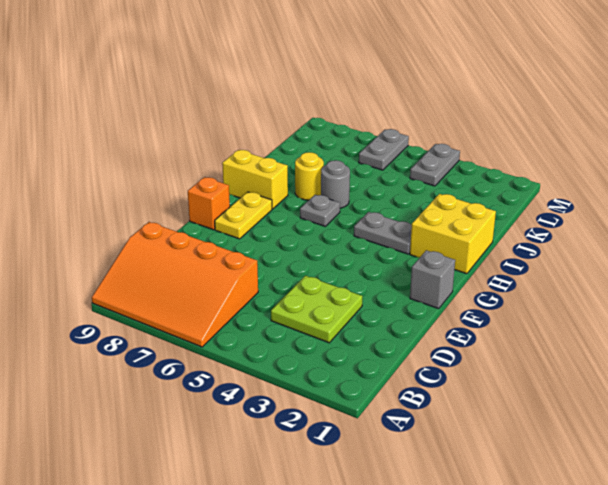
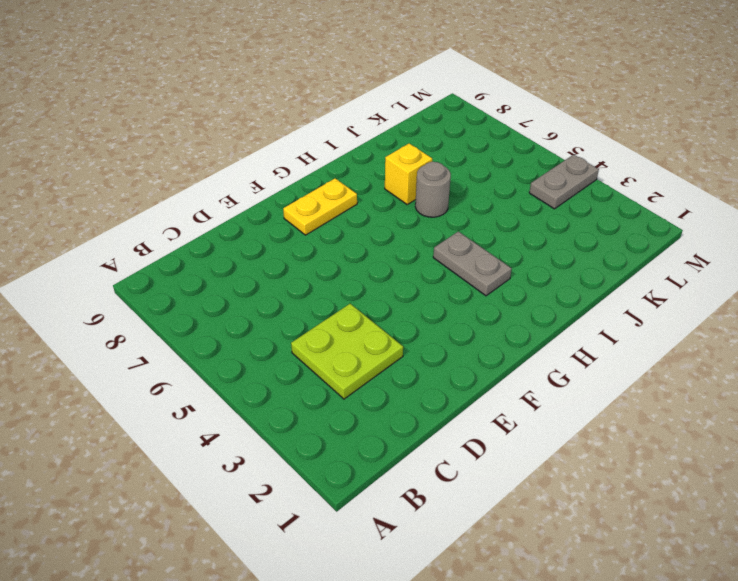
yellow 1x1 brick [385,143,432,204] -> yellow 1x1 round brick [295,152,324,200]
none -> orange 3x4 slope [92,222,258,347]
none -> grey 1x1 brick [410,250,455,309]
none -> orange 1x1 brick [188,177,230,230]

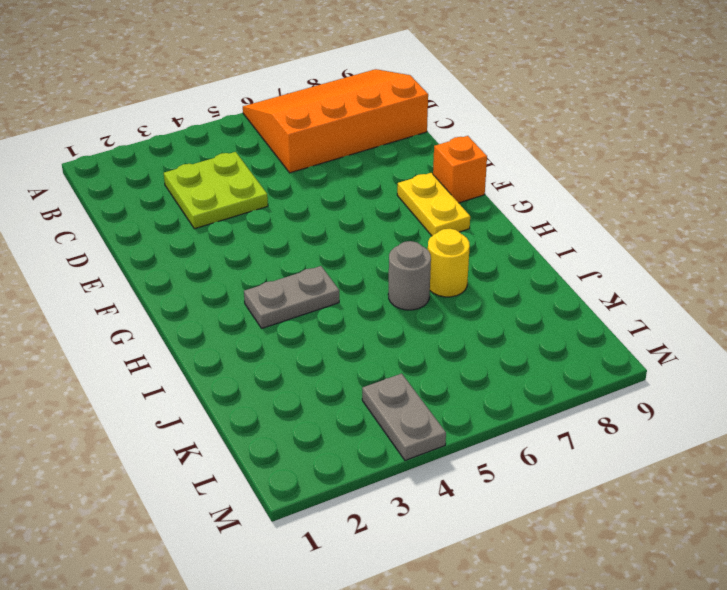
none -> grey 1x1 brick [410,250,455,309]
none -> yellow 2x2 brick [410,194,496,274]
none -> grey 1x1 plate [300,195,340,226]

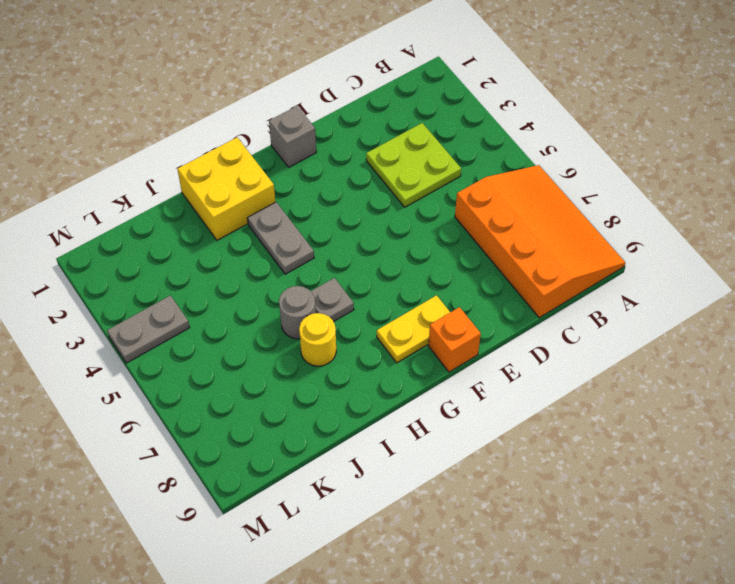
none -> yellow 1x2 brick [222,150,288,209]
none -> grey 1x2 plate [359,129,409,170]

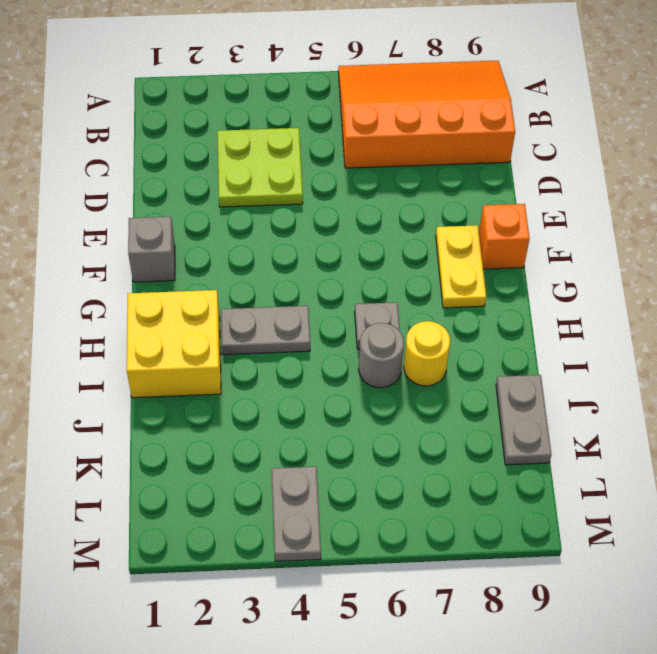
grey 1x2 plate [496,375,552,465] -> grey 1x2 plate moved to [359,129,409,170]
none -> yellow 1x2 brick [222,150,288,209]

